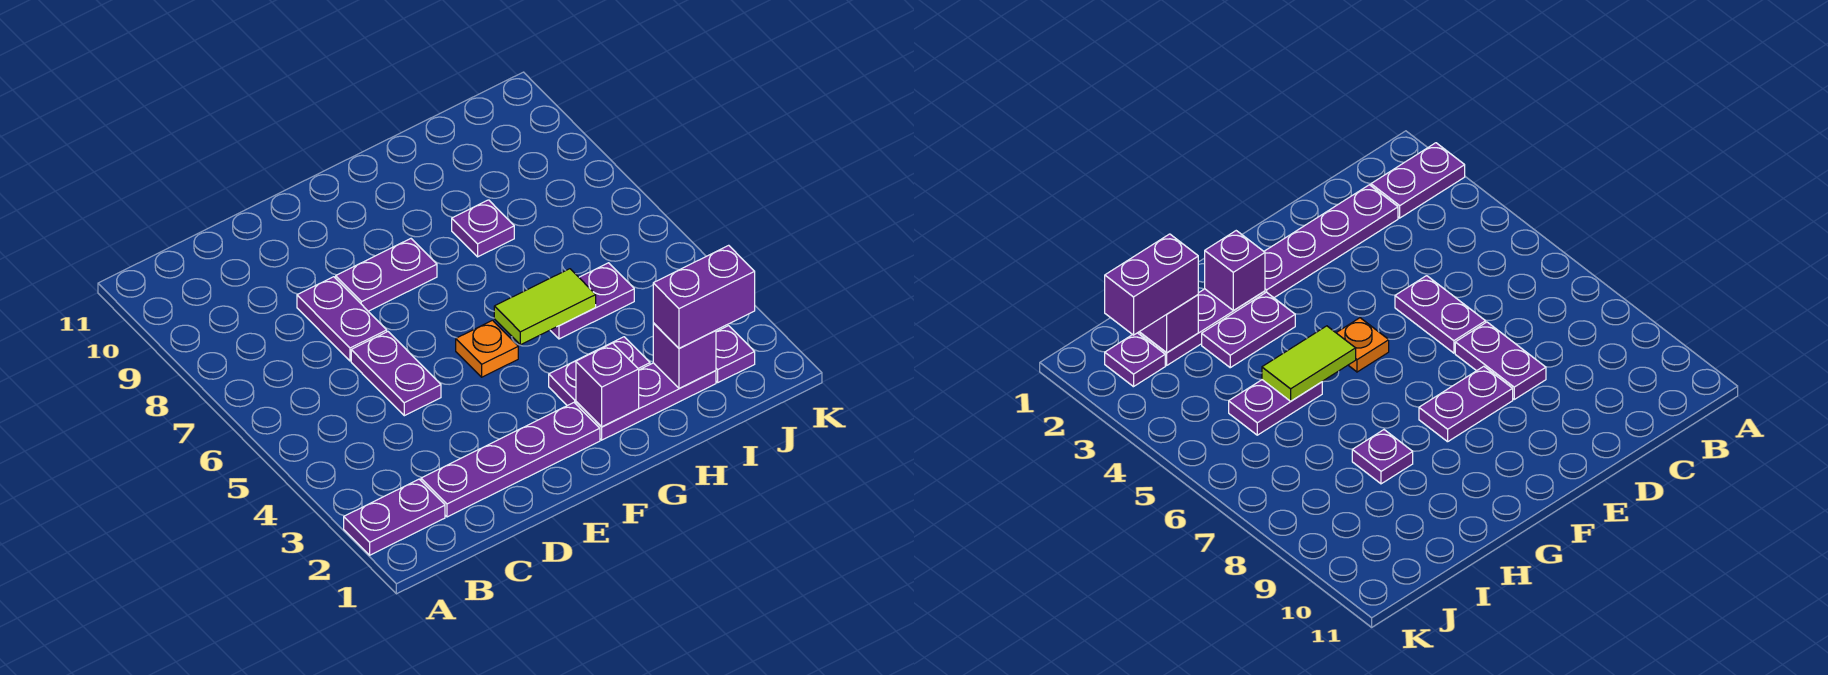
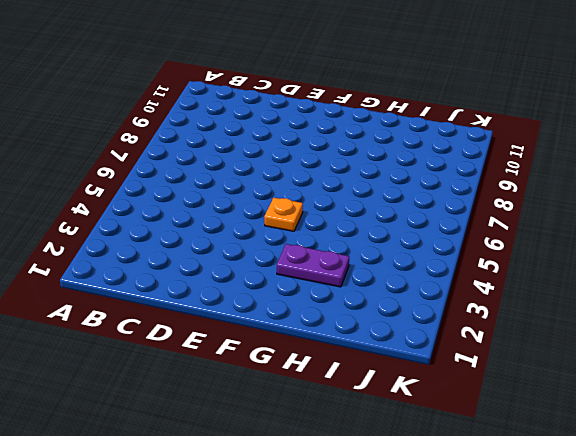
none -> purple 1x2 plate [344,479,445,555]
none -> purple 1x4 plate [421,403,600,517]
none -> purple 1x2 plate [351,332,441,416]

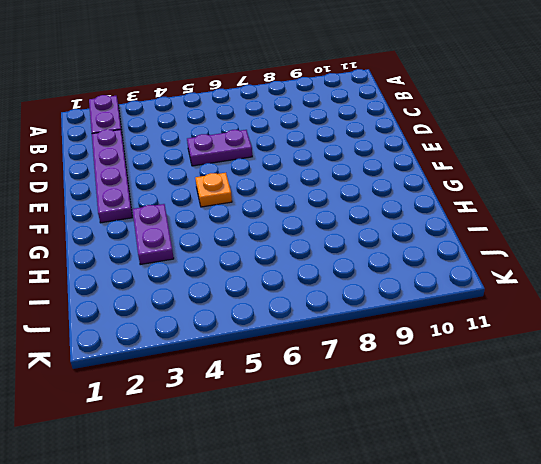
none -> purple 1x2 plate [297,277,387,361]
none -> purple 1x2 plate [336,239,437,311]
none -> purple 1x3 plate [576,363,716,440]

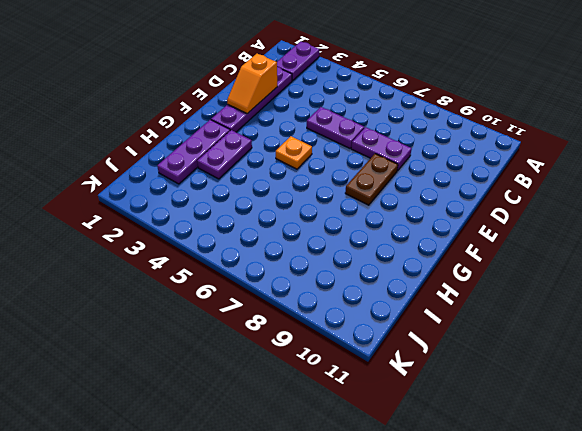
orange 1x2 slope [227,54,277,114] -> none
brown 1x2 plate [345,154,398,205] -> purple 1x2 plate [336,239,437,311]
none -> purple 1x2 plate [550,263,634,339]
none -> purple 1x1 plate [452,200,514,257]
none -> purple 1x1 plate [716,326,755,382]

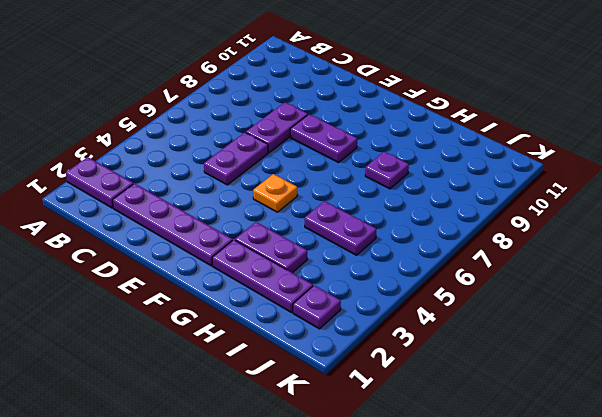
none -> purple 1x1 brick [576,343,639,427]
none -> lime 1x2 tile [494,269,596,345]
none -> purple 1x1 brick [653,323,716,389]

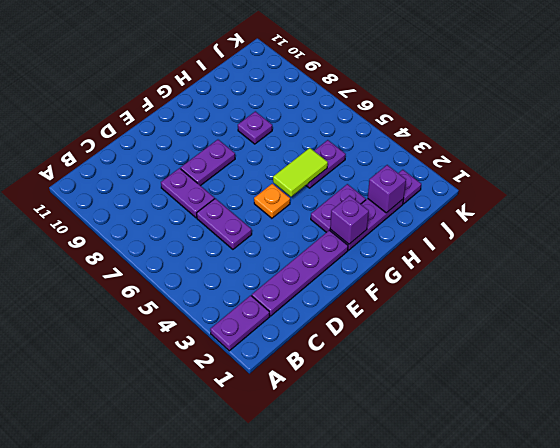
none -> purple 1x2 brick [653,245,755,348]

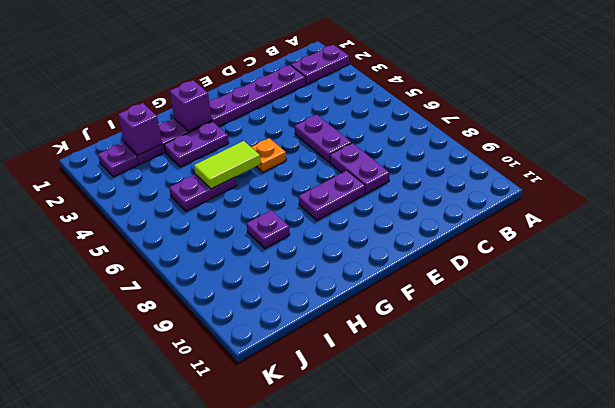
none -> purple 1x2 brick [653,245,755,348]

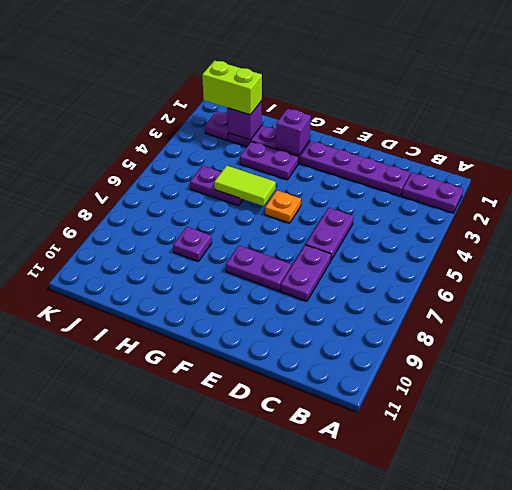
lime 1x2 brick [202,60,262,115] -> purple 1x2 brick [653,245,755,348]

